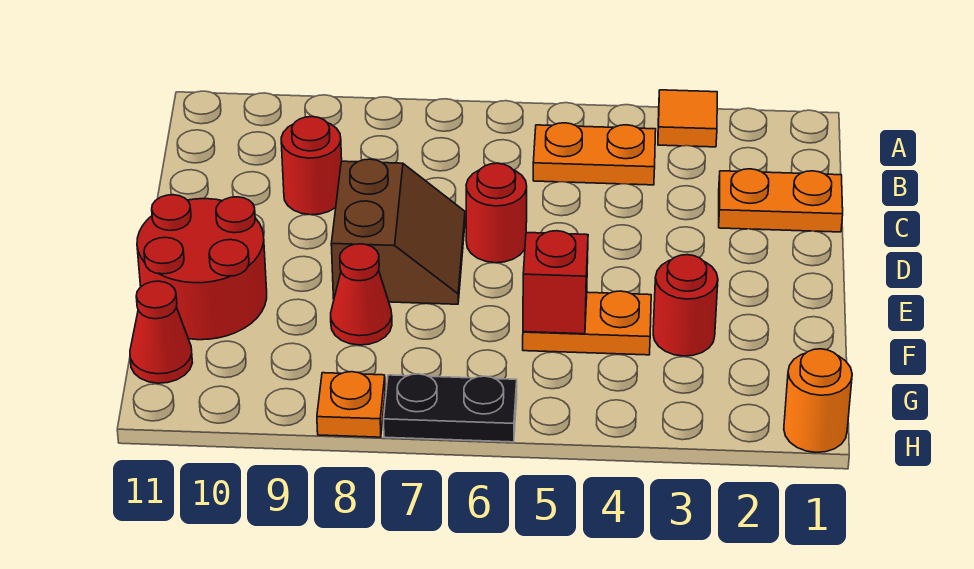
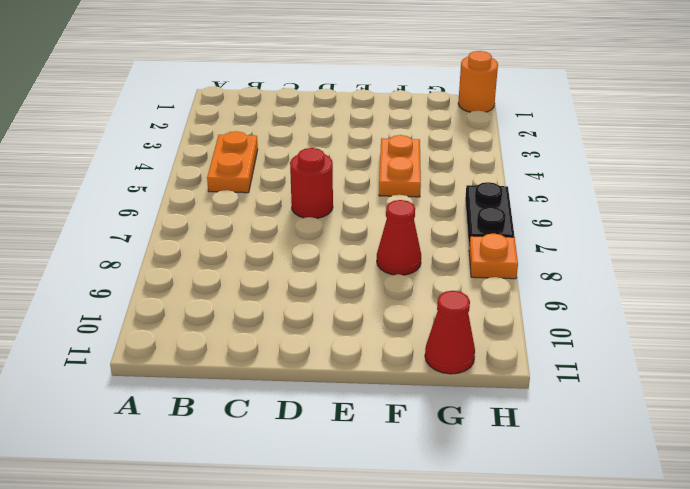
none -> orange 1x1 tile [658,90,717,147]
none -> orange 1x2 plate [719,169,843,232]
none -> red 1x1 round brick [281,117,342,215]

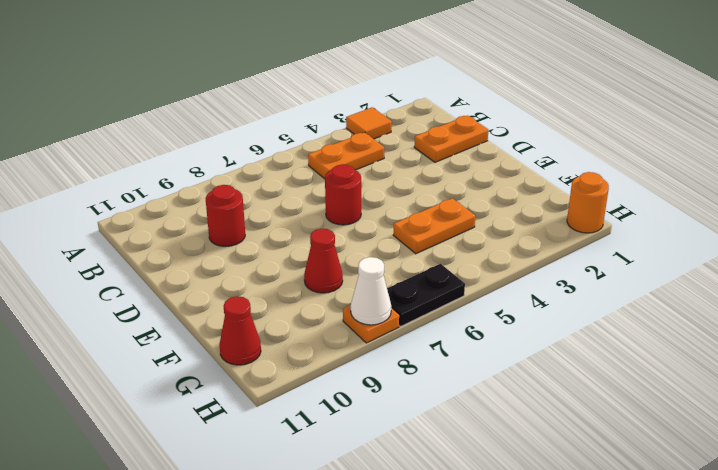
white 1x1 cone [351,257,391,325] -> none
none -> brown 2x2 slope [331,159,465,304]
none -> red 2x2 round brick [137,195,267,340]
none -> red 1x1 round brick [653,255,718,356]

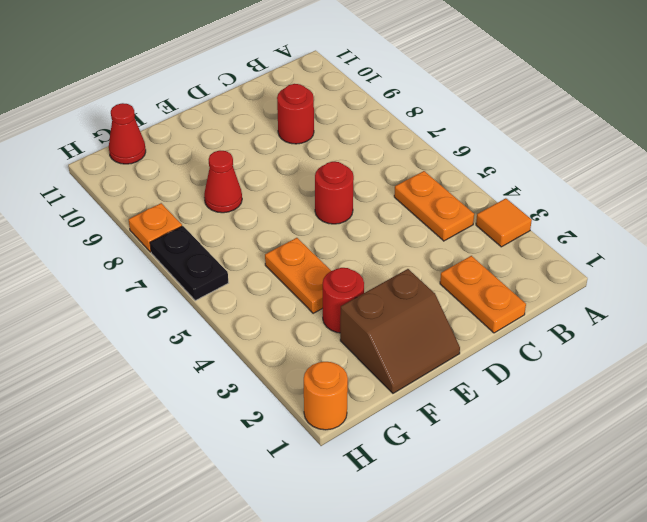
brown 2x2 slope [340,269,460,393] -> brown 2x2 slope moved to [331,159,465,304]
none -> red 2x2 round brick [137,195,267,340]
none -> red 1x1 brick [523,231,588,334]

